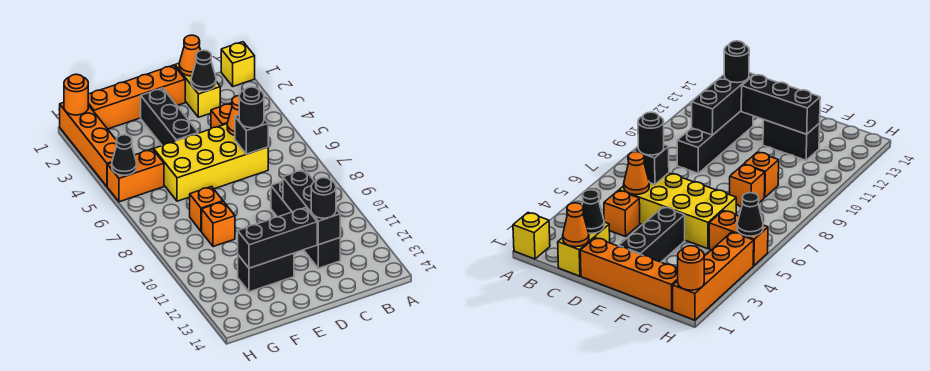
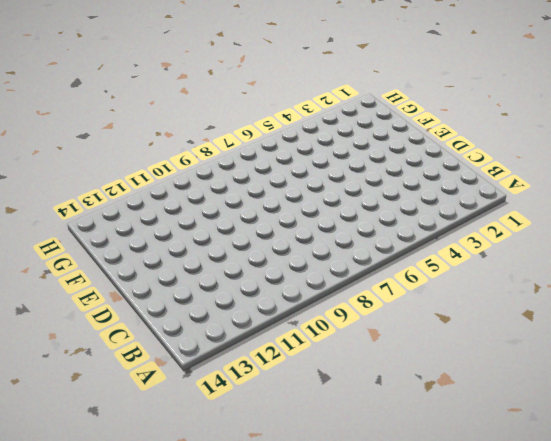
none -> yellow 1x1 brick [221,42,255,86]
none -> yellow 1x2 brick [175,63,220,117]
none -> orange 1x1 brick [211,103,232,128]

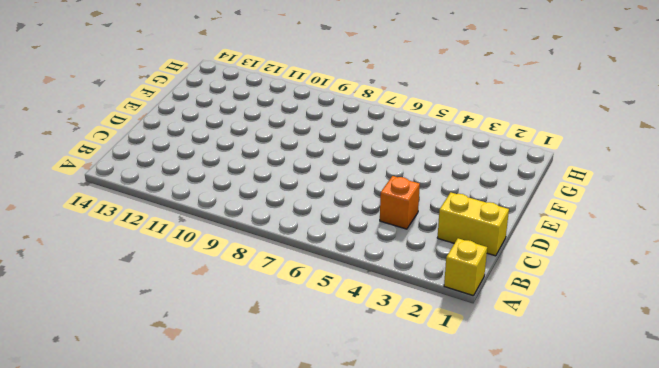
none -> yellow 2x4 brick [154,124,268,201]
none -> black 1x4 brick [271,181,340,268]
none -> orange 1x4 brick [88,65,185,129]

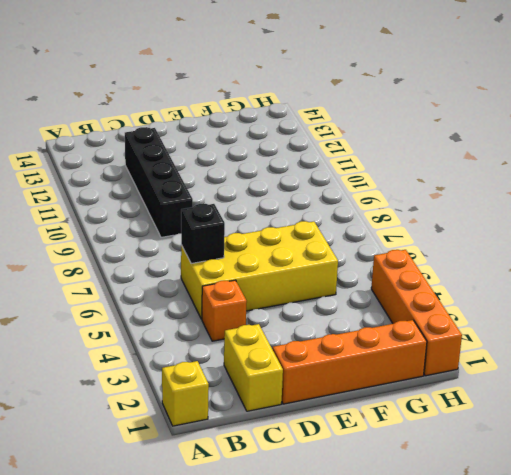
none -> black 1x3 brick [141,88,198,146]
none -> black 1x2 brick [238,253,294,292]
none -> orange 1x1 brick [190,187,223,231]

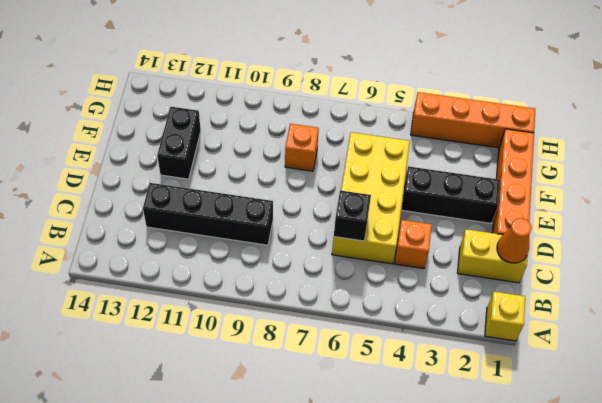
none -> orange 1x1 brick [202,202,235,247]
none -> orange 1x2 brick [107,149,164,202]
none -> black 1x1 cone [191,50,216,91]

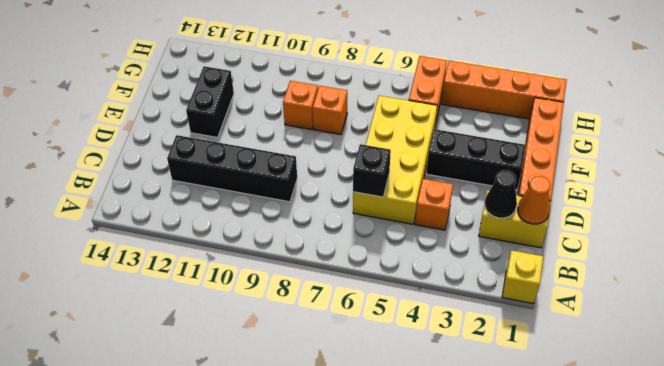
none -> orange 1x1 cone [227,96,239,136]
none -> black 1x3 brick [283,170,340,245]
none -> black 1x3 brick [238,208,317,268]

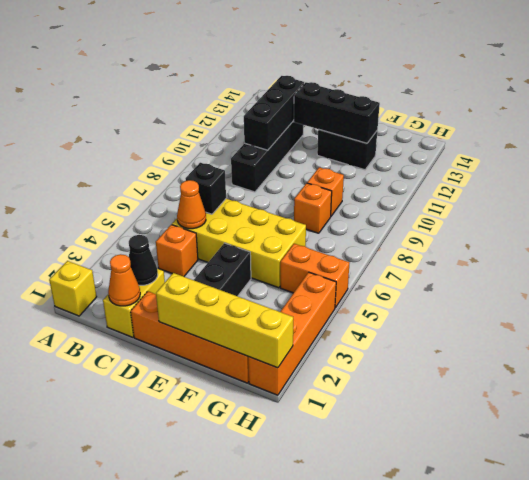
yellow 1x4 brick [156,273,293,368] -> orange 1x1 round brick [64,74,88,115]
none -> black 1x1 cone [112,135,136,175]
none -> black 1x1 round brick [239,87,264,128]
none -> black 1x1 round brick [311,178,336,218]

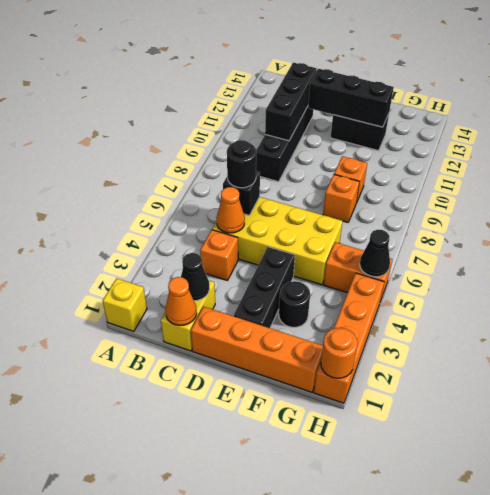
black 1x1 round brick [279,281,310,327] -> black 1x1 round brick moved to [311,178,336,218]

